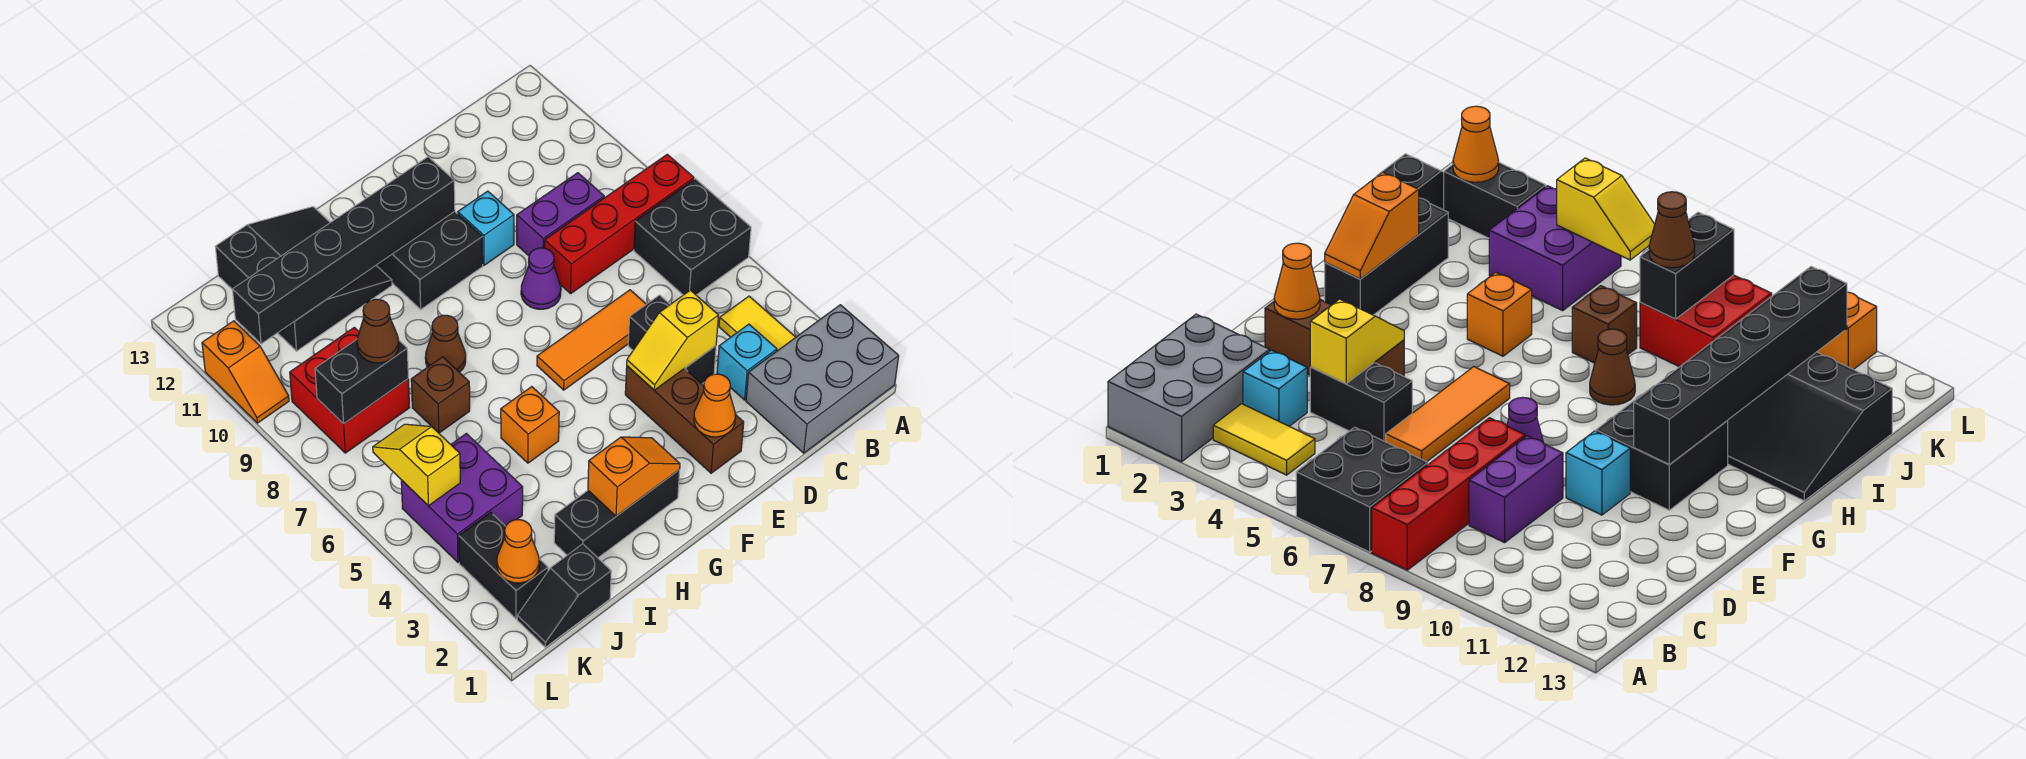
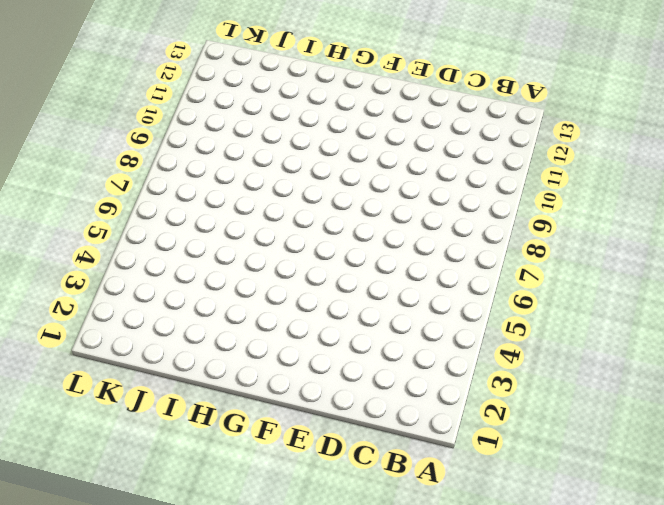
none -> grey 2x3 brick [746,305,899,453]
none -> black 2x2 brick [634,179,751,295]
none -> red 1x4 brick [545,154,694,294]
none -> yellow 1x2 tile [719,296,796,351]

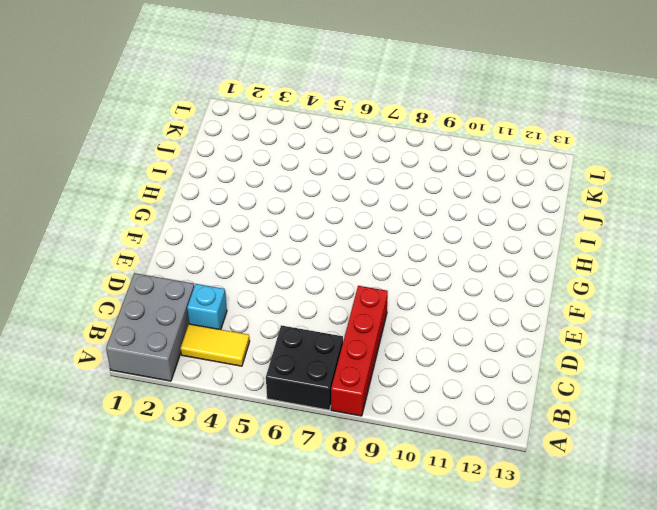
none -> purple 1x2 brick [517,173,604,256]
none -> black 1x2 brick [628,295,716,384]
none -> orange 1x3 tile [537,290,646,390]
none -> brown 1x3 brick [625,366,744,473]

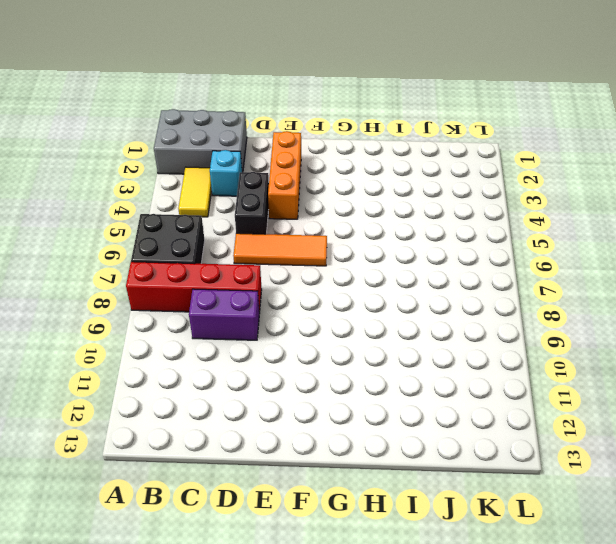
orange 1x3 brick [268,131,301,219] -> brown 1x3 brick [625,366,744,473]
none -> purple 1x1 cone [521,248,561,309]
none -> cyan 1x1 brick [458,191,514,265]
none -> black 2x2 brick [376,211,483,309]
none -> black 1x3 brick [554,470,680,558]

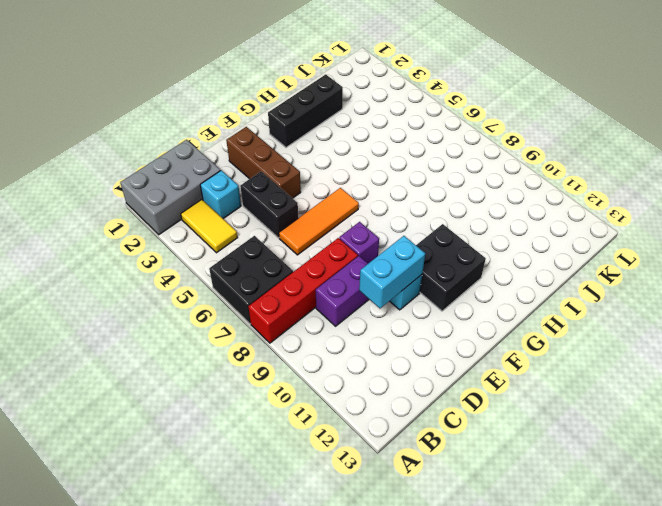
cyan 1x2 brick [359,236,425,308] -> none
purple 1x1 brick [339,222,379,263] -> purple 1x1 cone [521,248,561,309]
none -> orange 1x1 brick [501,387,559,463]
none -> brown 1x1 cone [425,315,466,372]
none -> black 3x3 slope [215,207,392,351]
none -> brown 1x1 brick [411,357,470,433]

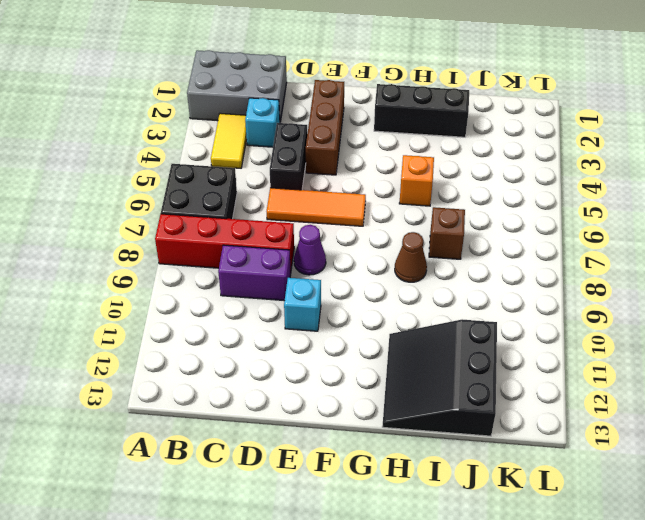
none -> black 2x2 brick [376,211,483,309]
none -> black 1x2 slope [517,544,611,647]
none -> purple 2x2 brick [401,433,523,562]
none -> red 2x2 brick [290,327,410,453]

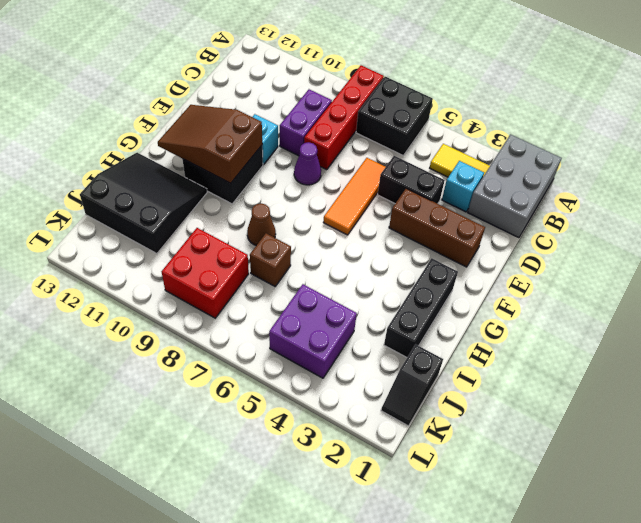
brown 2x3 slope [158,105,262,183] -> black 1x6 brick [233,157,455,344]
none -> orange 1x1 brick [501,387,559,463]
none -> black 1x2 brick [459,512,548,619]
none -> orange 1x2 slope [202,321,289,423]
none -> yellow 1x2 slope [627,290,719,390]

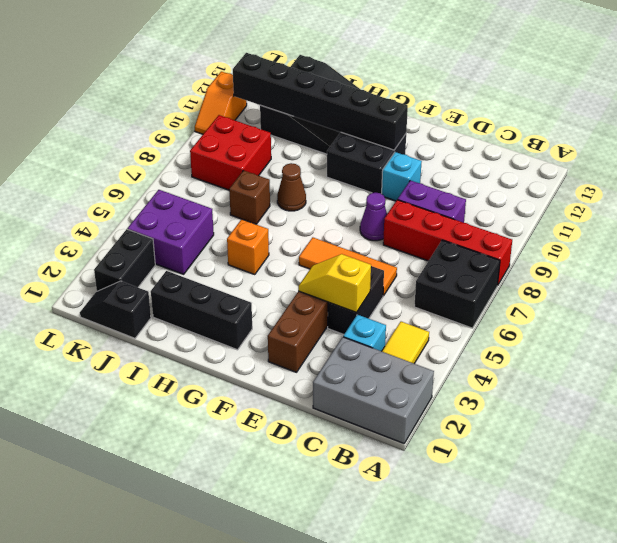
none -> orange 1x1 cone [694,374,735,437]
none -> orange 1x2 slope [588,437,680,516]
none -> black 1x2 brick [315,340,408,424]
none -> orange 1x1 cone [497,520,539,583]

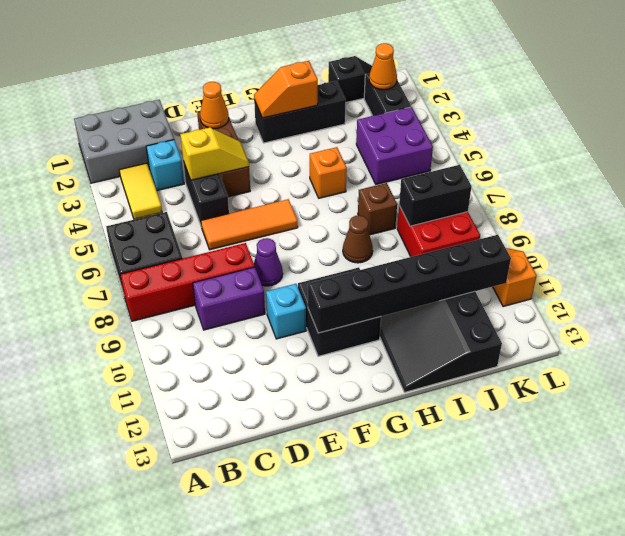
none -> yellow 1x2 slope [373,424,460,506]
none -> brown 1x1 cone [357,299,399,363]

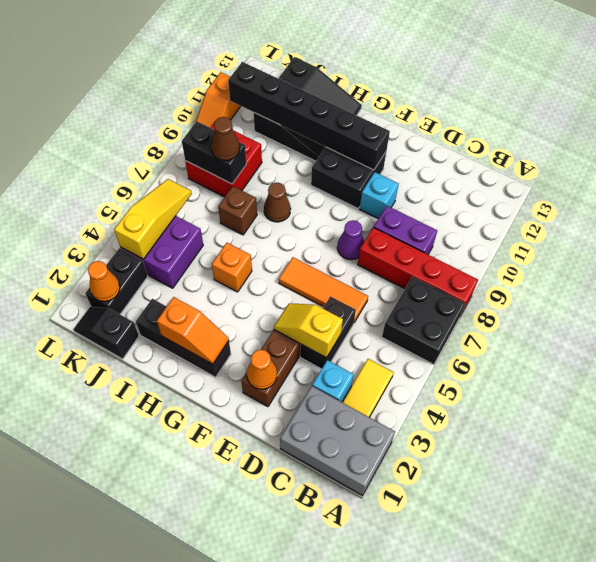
yellow 1x3 slope [114,179,192,259] -> yellow 1x2 slope [373,424,460,506]

